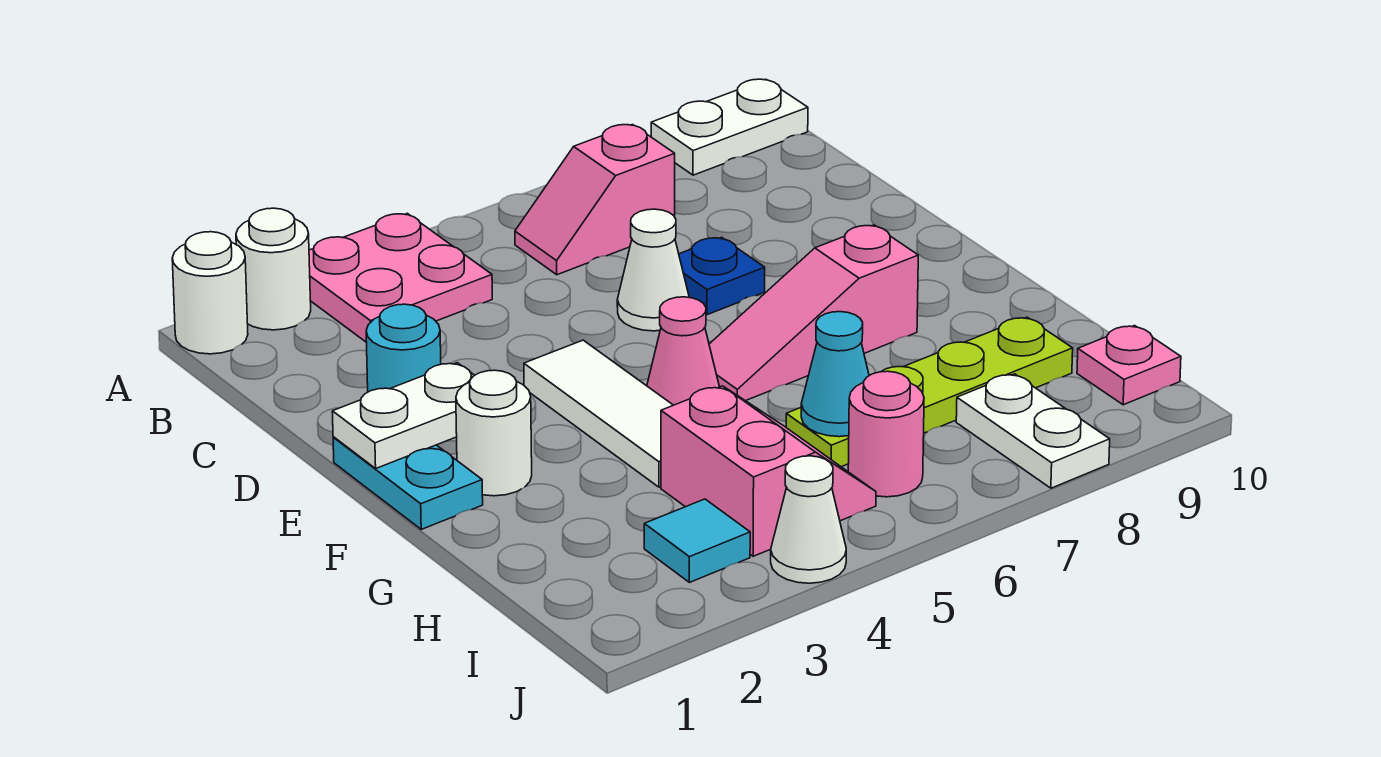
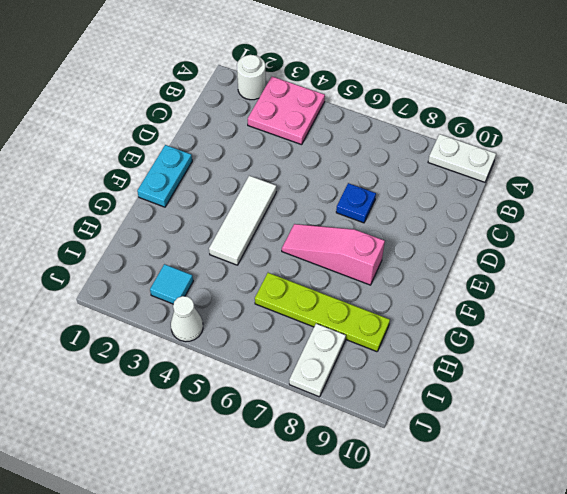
none -> white 1x1 round brick [172,232,248,354]
none -> pink 1x2 slope [515,125,675,275]
none -> cyan 1x1 round brick [366,304,441,392]

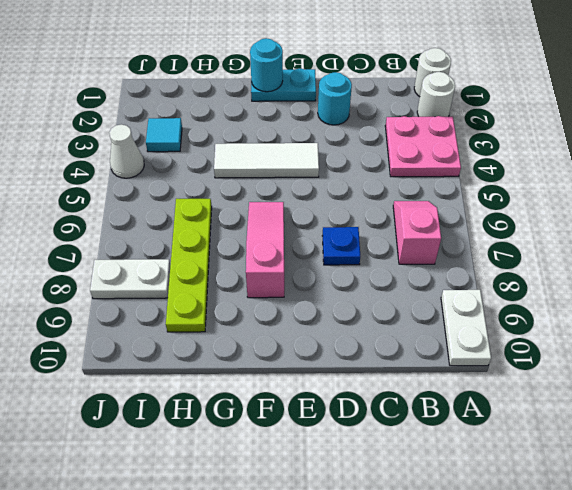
cyan 1x1 round brick [250,38,283,92] -> none
none -> white 1x1 cone [617,209,689,331]
none -> white 1x1 round brick [456,370,532,496]
none -> pink 1x1 cone [647,297,719,405]

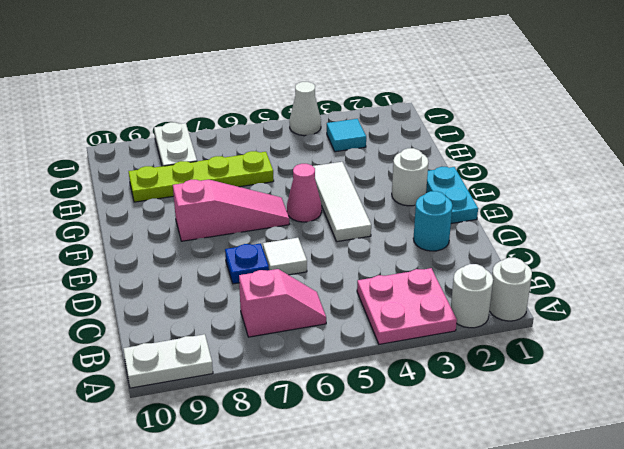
white 1x1 tile [263,238,307,275] -> white 1x1 cone [617,209,689,331]
none -> pink 2x2 slope [661,386,876,556]
none -> pink 1x1 round brick [848,371,924,497]
none -> pink 1x1 plate [1077,326,1181,405]

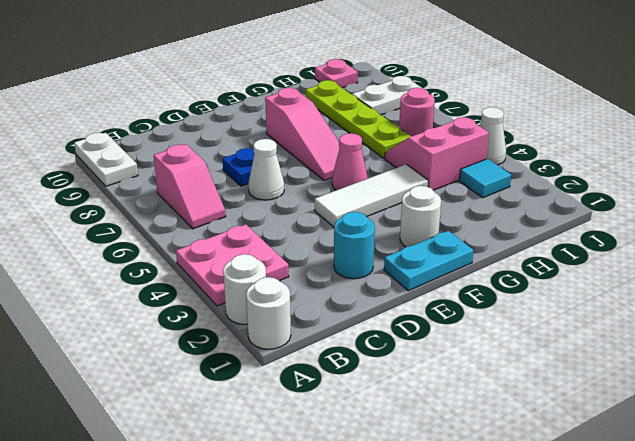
none -> white 1x2 plate [332,363,475,468]
none -> cyan 1x1 cone [801,312,869,437]

